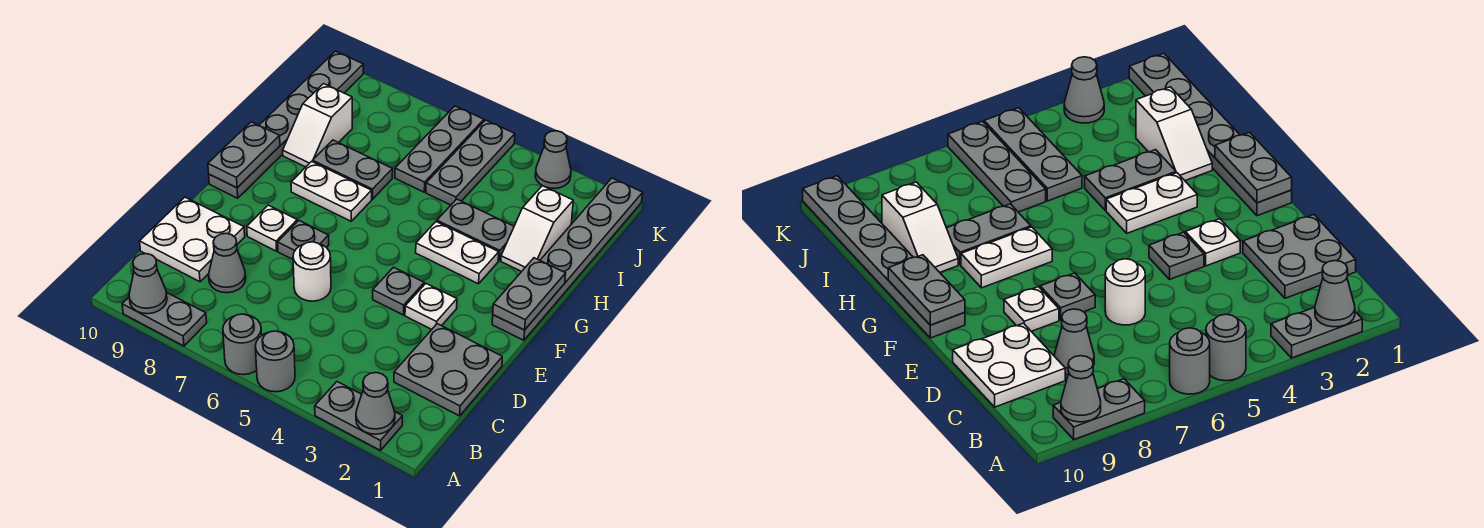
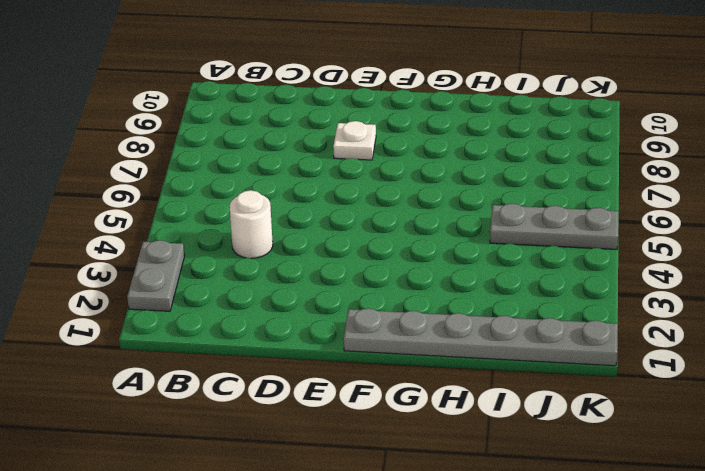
white 1x1 round brick [230,190,273,258] -> white 1x1 round brick moved to [293,242,331,301]
none -> grey 1x1 round brick [255,331,295,392]
none -> grey 1x1 round brick [223,314,262,375]
none -> grey 1x2 plate [122,292,207,346]

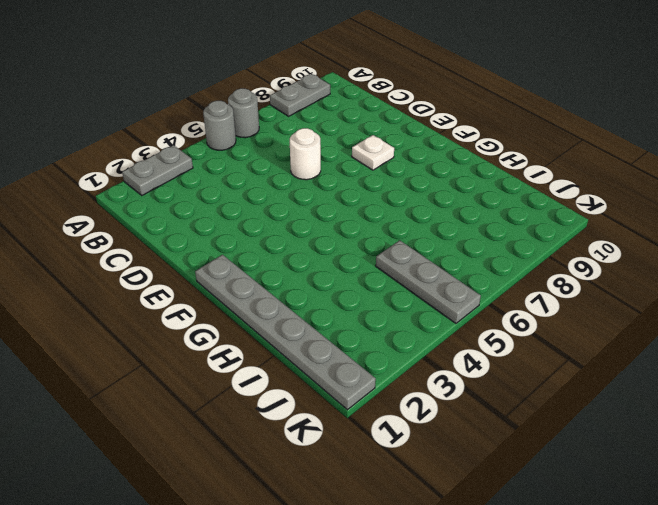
none -> grey 2x2 plate [394,324,502,416]
none -> grey 1x1 cone [209,233,246,293]
none -> white 2x2 plate [140,197,245,282]

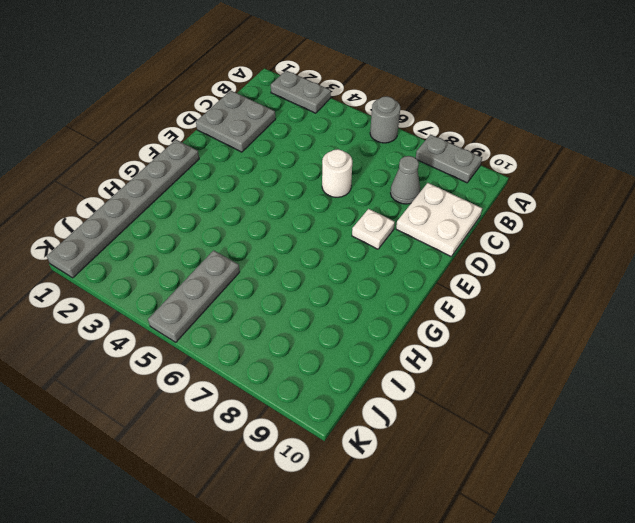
none -> grey 1x1 round brick [255,331,295,392]
none -> white 1x1 plate [405,284,457,329]
none -> grey 1x1 plate [373,267,424,315]

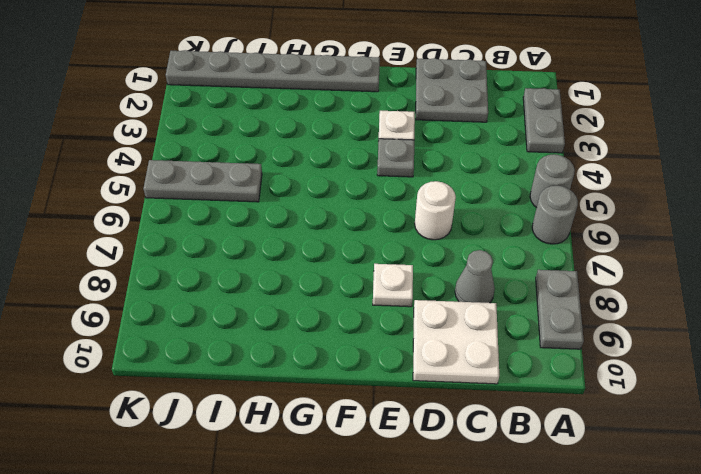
none -> grey 1x1 plate [278,221,329,259]
none -> grey 1x6 plate [209,51,363,198]
none -> white 1x2 plate [416,222,499,284]

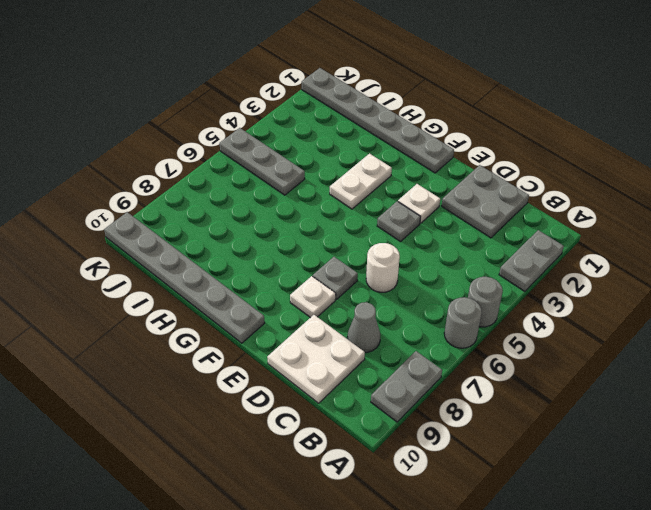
none -> white 1x2 plate [291,161,372,221]
none -> white 1x2 slope [501,186,573,272]
none -> grey 1x2 plate [437,199,514,260]

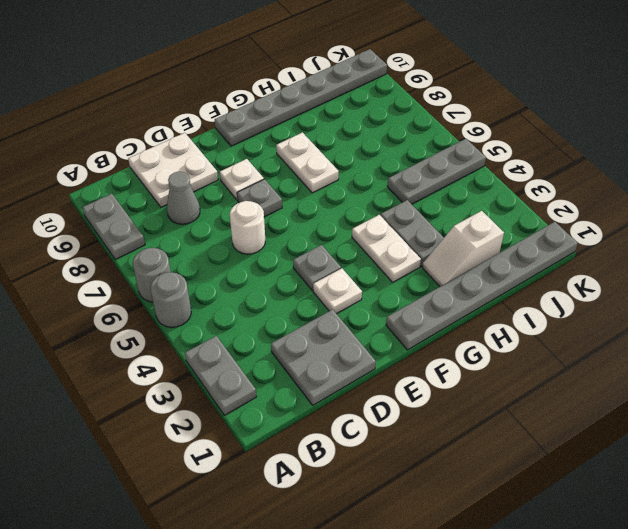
none -> grey 1x2 plate [312,140,393,199]
none -> white 1x2 slope [283,84,352,167]
none -> grey 1x3 plate [395,106,484,192]

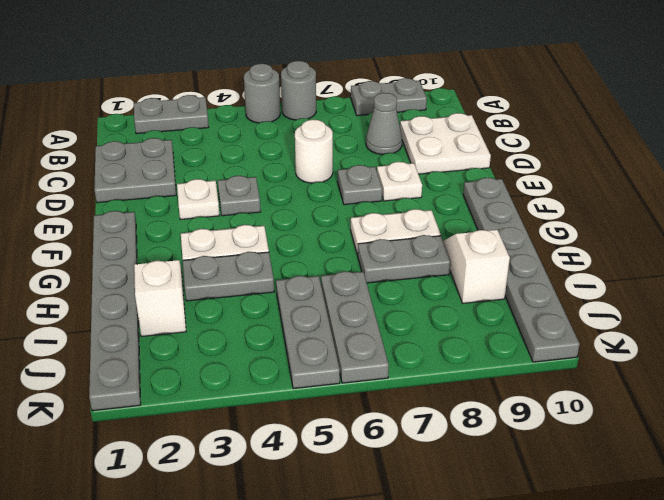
none -> grey 1x1 cone [535,131,571,189]
none -> grey 1x1 cone [356,373,395,434]
none -> grey 1x1 cone [129,254,167,314]

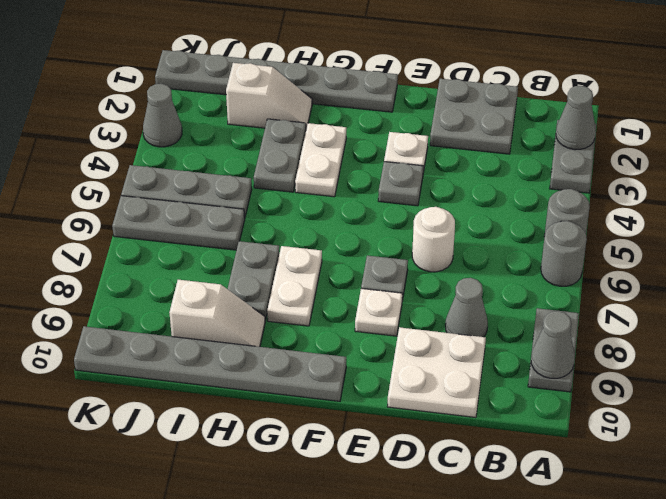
none -> grey 1x2 plate [493,258,566,330]
none -> grey 1x2 plate [208,122,280,188]

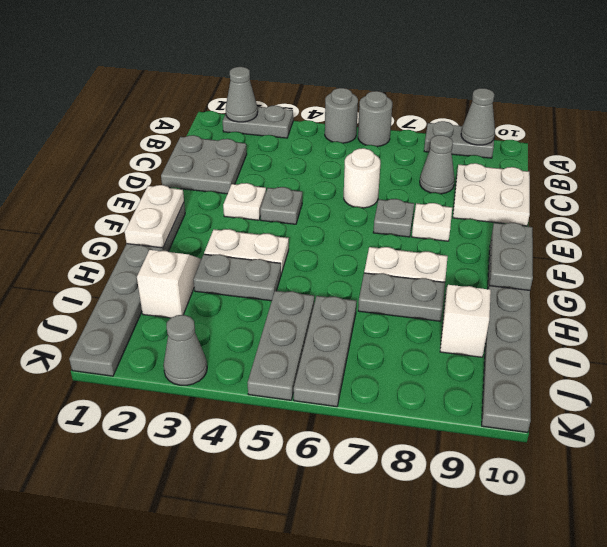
white 1x2 plate [125,185,184,248] -> grey 1x2 plate [493,258,566,330]

